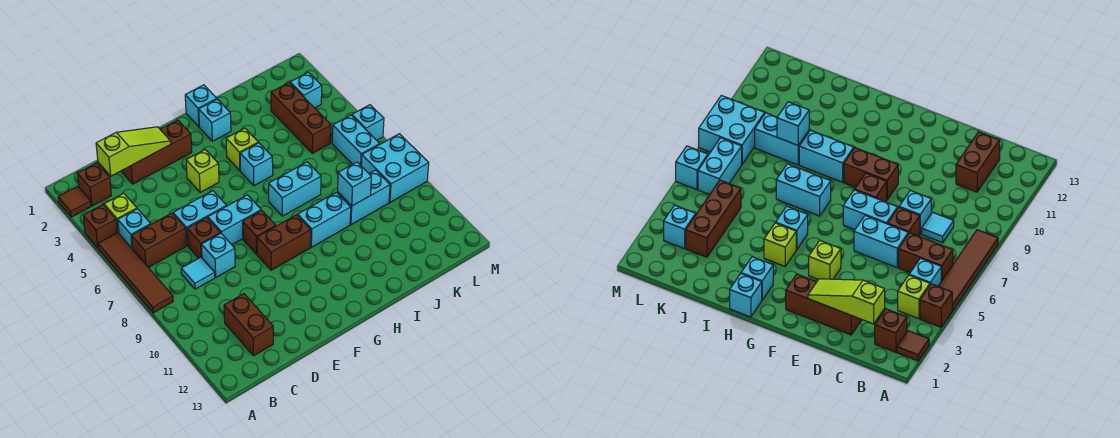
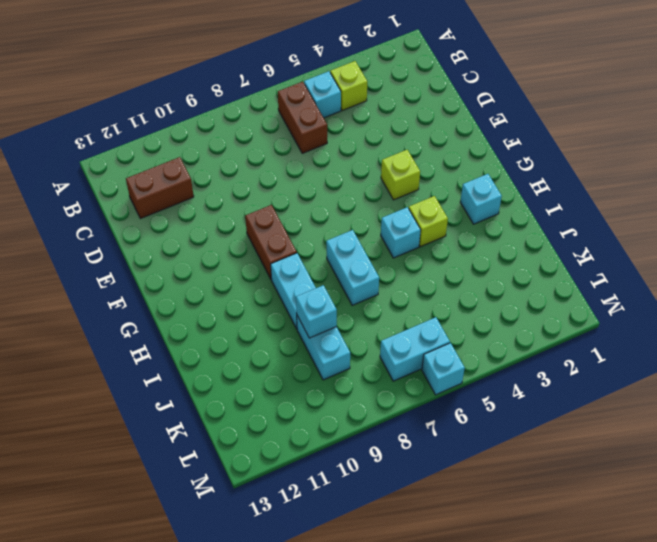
none -> brown 1x1 tile [58,186,91,217]
none -> brown 1x1 brick [83,205,117,248]
none -> brown 1x4 tile [98,233,173,313]
none -> brown 1x1 brick [77,163,111,206]

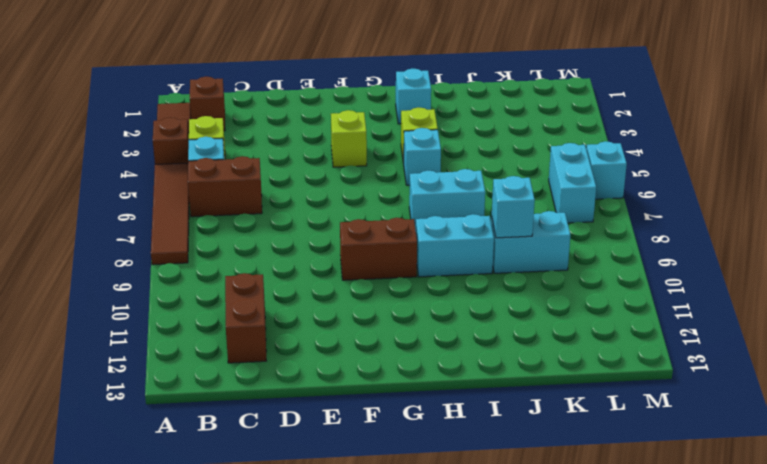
none -> cyan 1x1 tile [181,257,215,289]
none -> brown 1x3 brick [121,120,192,184]
none -> cyan 1x2 brick [173,191,227,246]
none -> brown 1x1 brick [187,217,220,258]

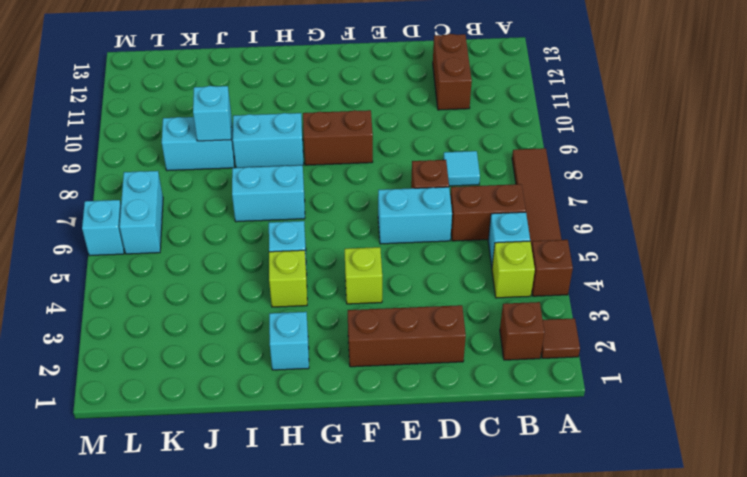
none -> cyan 1x1 brick [201,233,235,277]
none -> cyan 1x2 brick [208,195,261,245]
none -> brown 1x1 brick [243,210,276,254]
none -> cyan 1x1 brick [185,85,217,127]

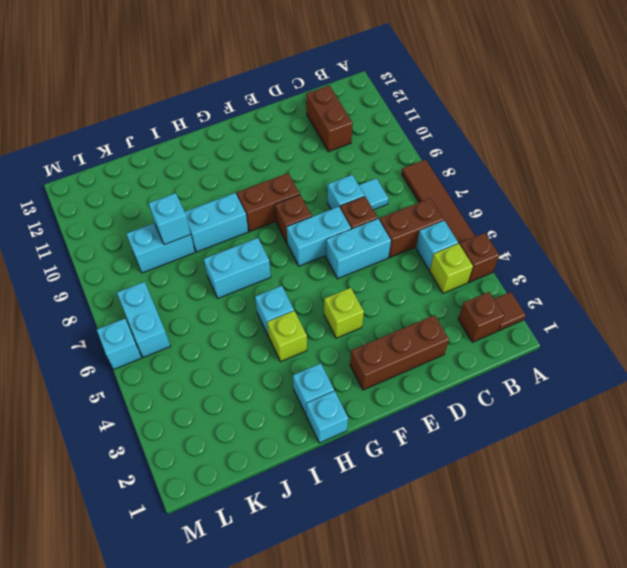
none -> brown 1x3 brick [271,83,331,153]
none -> cyan 1x1 brick [290,72,322,108]
none -> cyan 2x2 brick [361,134,429,202]
none -> lime 1x3 slope [96,127,171,176]

